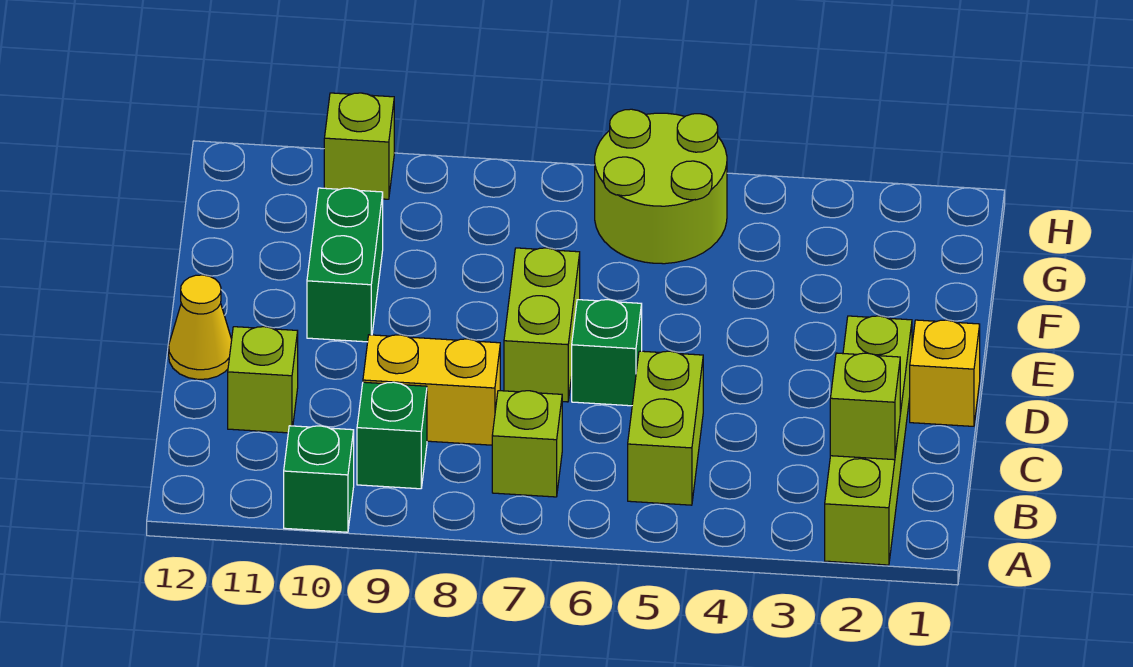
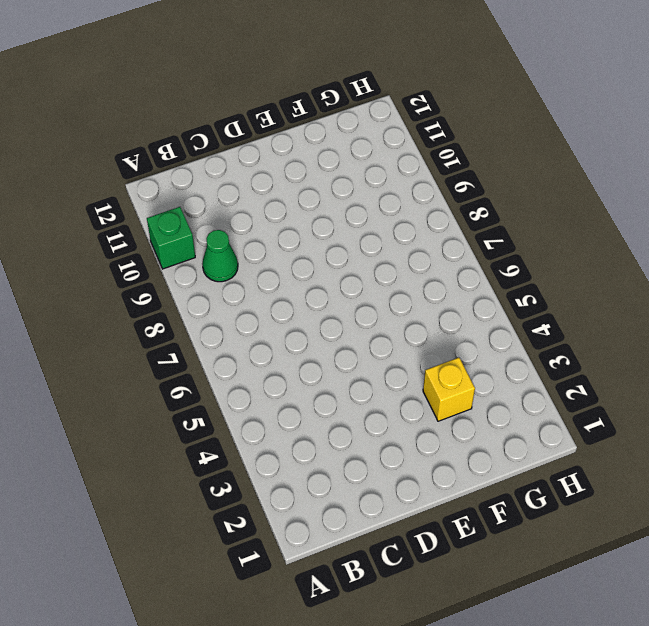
green 1x1 cone [202,230,238,282] -> green 1x1 brick [357,382,427,489]
yellow 1x1 brick [423,358,475,421] -> yellow 1x1 brick moved to [910,320,980,426]
none -> lime 1x4 brick [825,316,912,565]
none -> lime 1x2 brick [628,351,703,505]
none -> lime 1x1 brick [492,391,562,497]

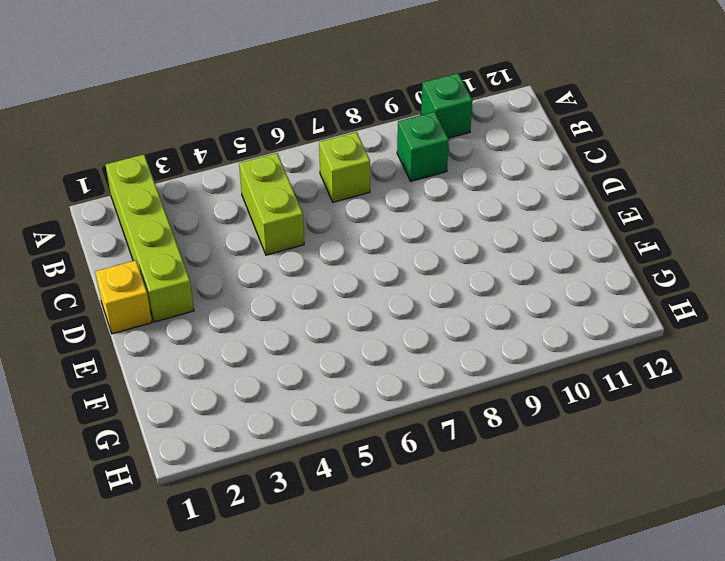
none -> yellow 1x2 brick [363,335,500,445]
none -> lime 1x1 brick [228,327,298,433]
none -> green 1x1 brick [572,300,642,406]

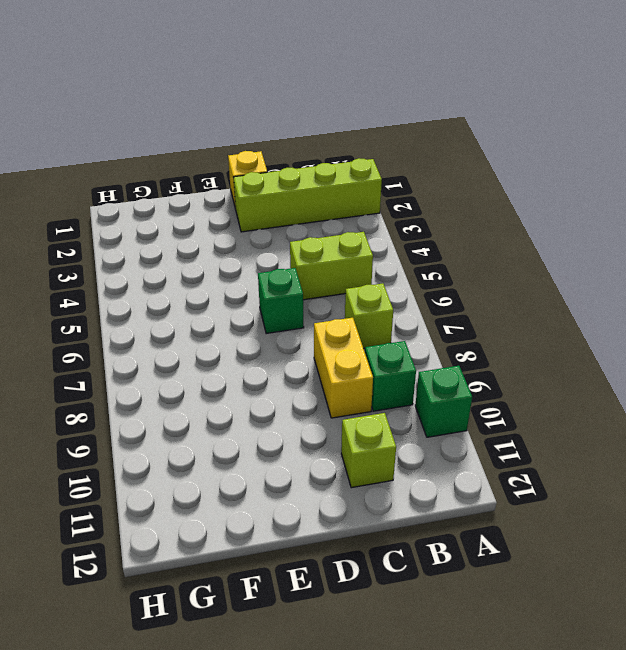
none -> lime 1x2 brick [504,248,580,402]
none -> yellow 1x1 cone [169,275,232,379]
none -> green 1x2 brick [307,188,383,342]

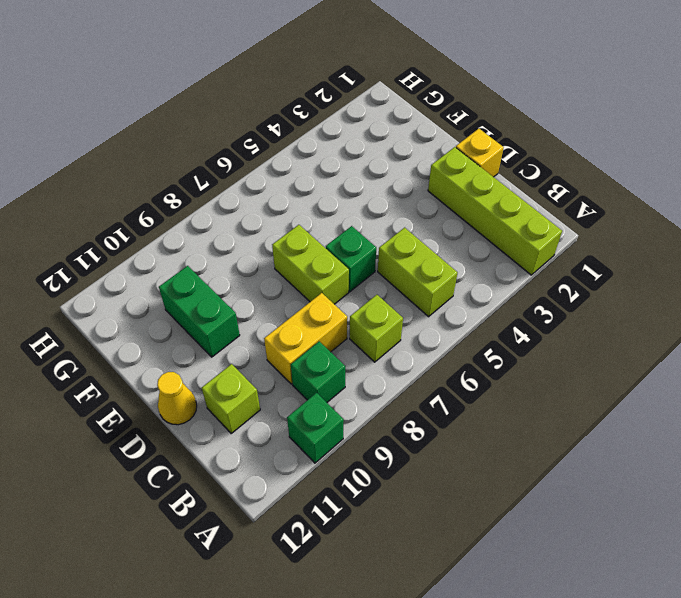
none -> lime 2x2 round brick [595,109,727,264]
none -> lime 1x1 brick [324,93,394,199]
none -> lime 1x1 brick [830,353,900,460]

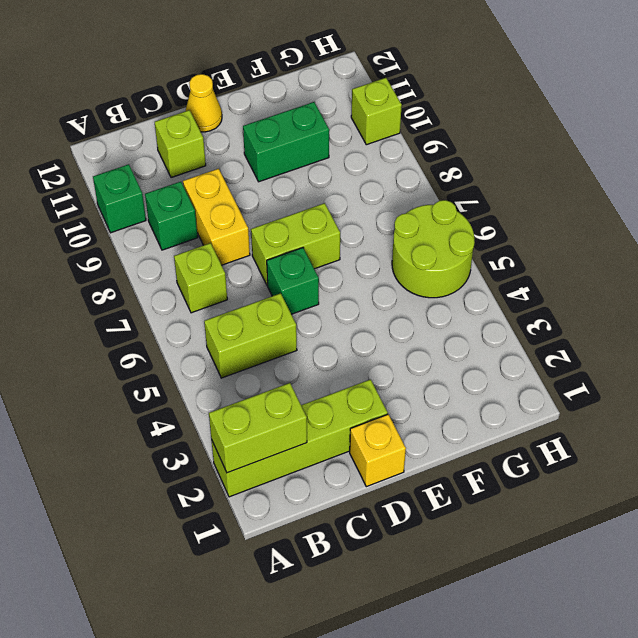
lime 1x2 brick [209,383,307,473] -> lime 1x1 brick [830,353,900,460]

